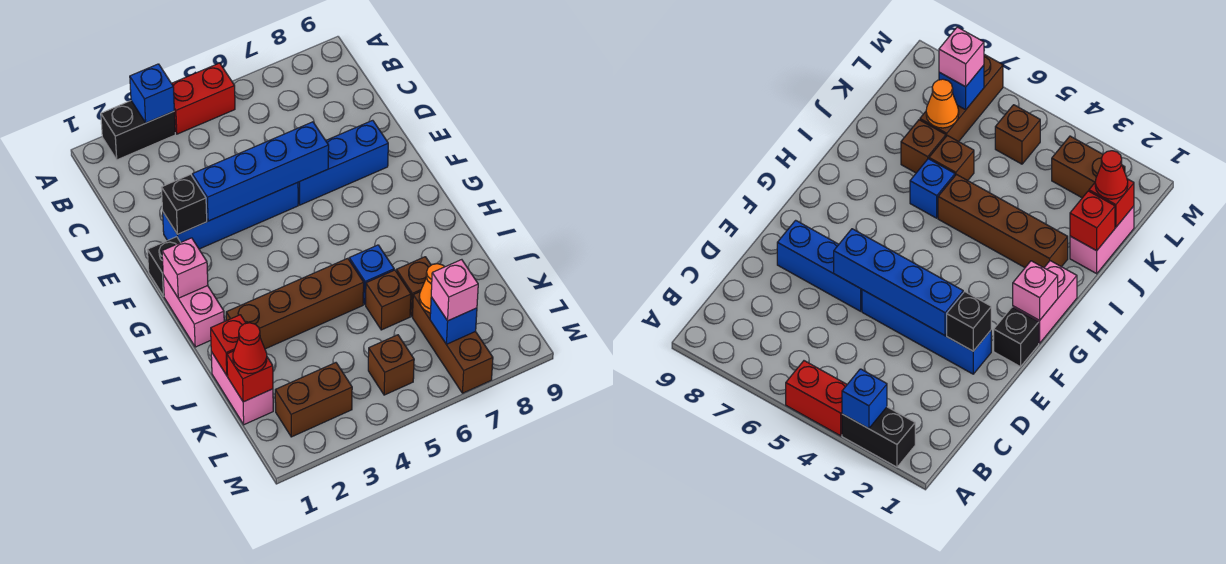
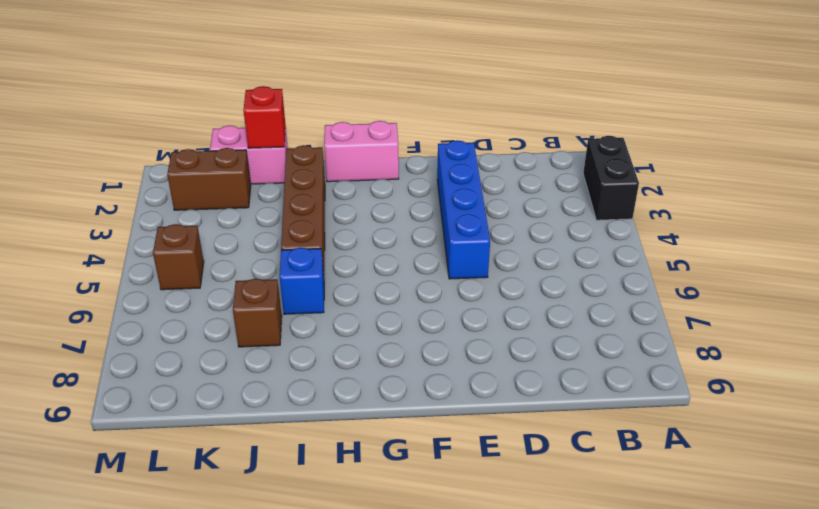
brown 1x2 brick [167,148,251,210] -> brown 1x2 brick turned to [275,363,352,437]
none -> red 1x2 brick [172,63,235,134]
none -> blue 1x3 brick [298,120,388,205]
none -> black 1x1 brick [148,237,181,296]

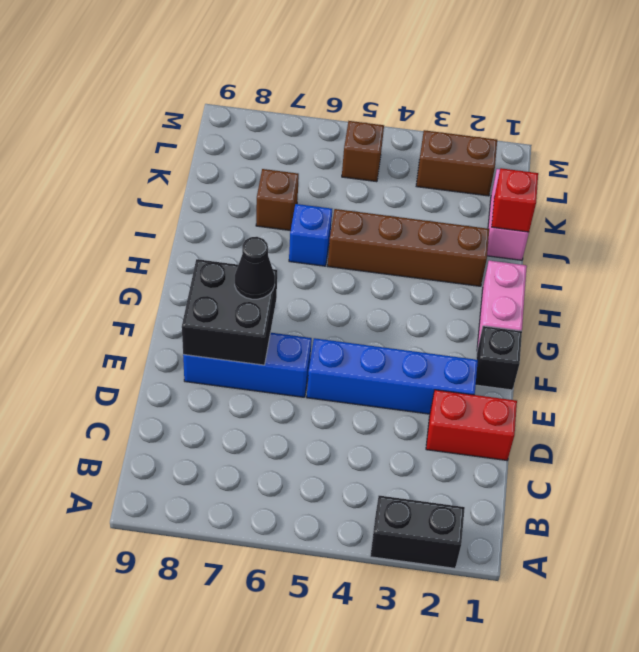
red 1x2 brick [426,390,517,460] -> red 1x2 brick moved to [172,63,235,134]
black 2x2 brick [182,259,277,365] -> none
black 1x1 cone [235,237,275,299] -> none
none -> brown 1x1 brick [366,270,411,330]
none -> brown 1x3 brick [413,292,493,393]
none -> blue 1x1 brick [130,64,174,123]

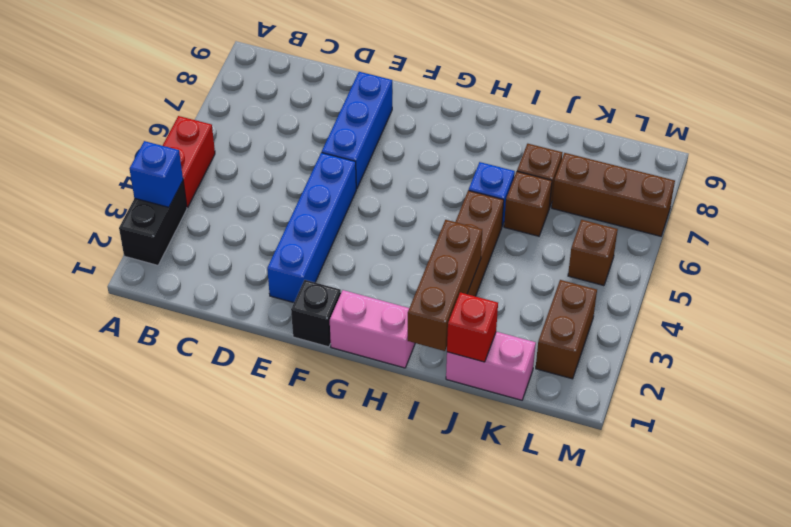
brown 1x3 brick [408,220,482,351] -> none
none -> black 1x1 brick [161,174,207,234]
none -> blue 1x4 brick [192,122,329,221]
none -> pink 1x1 brick [162,238,208,298]

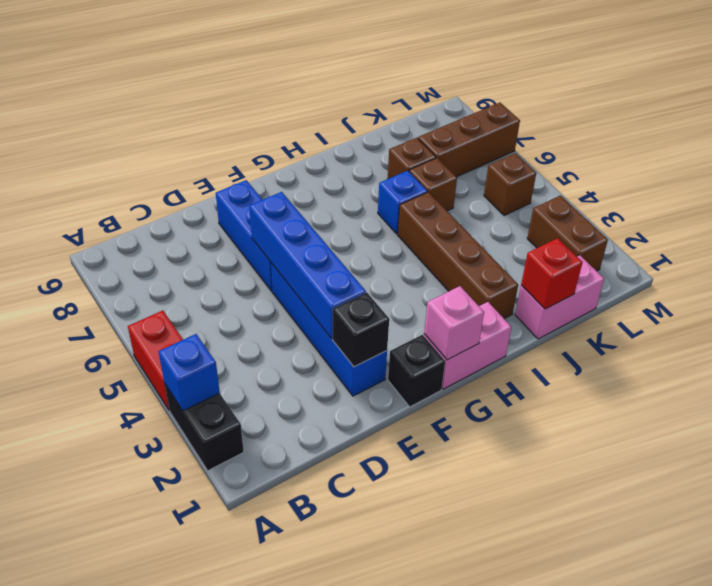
none -> red 1x1 brick [227,351,273,402]
none -> orange 1x1 cone [419,264,444,313]
none -> blue 1x1 brick [430,297,477,344]

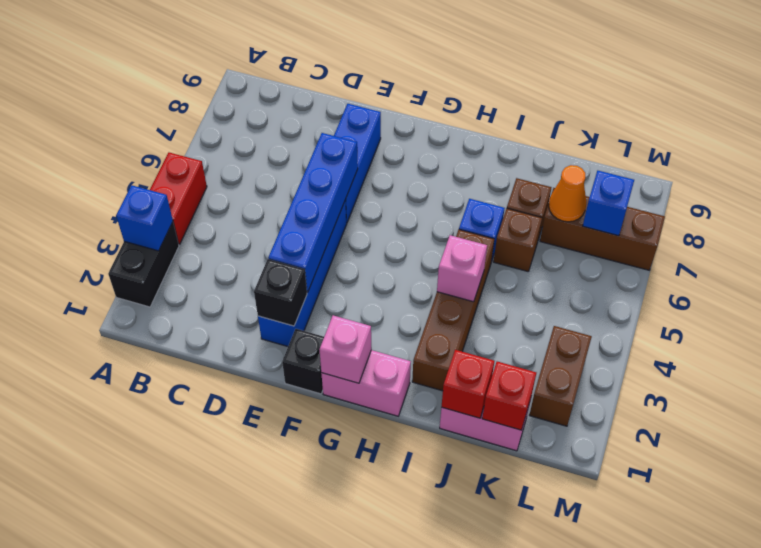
pink 1x1 brick [437,235,487,302] -> pink 1x1 brick moved to [431,260,478,321]
none -> brown 1x1 brick [368,335,414,395]
none -> red 1x1 cone [233,323,267,374]

